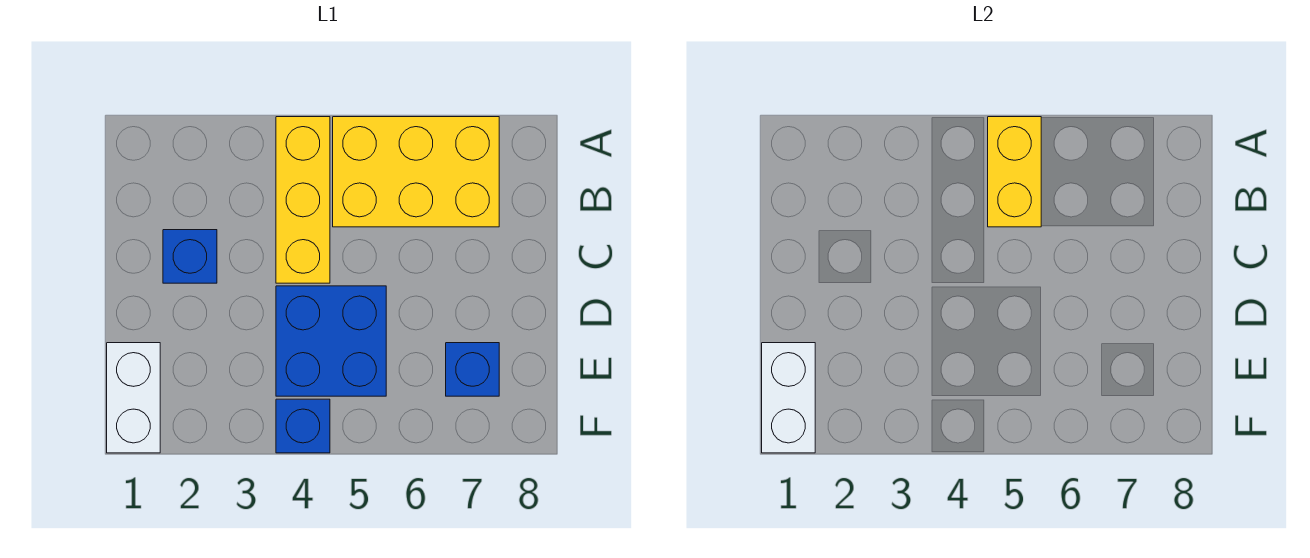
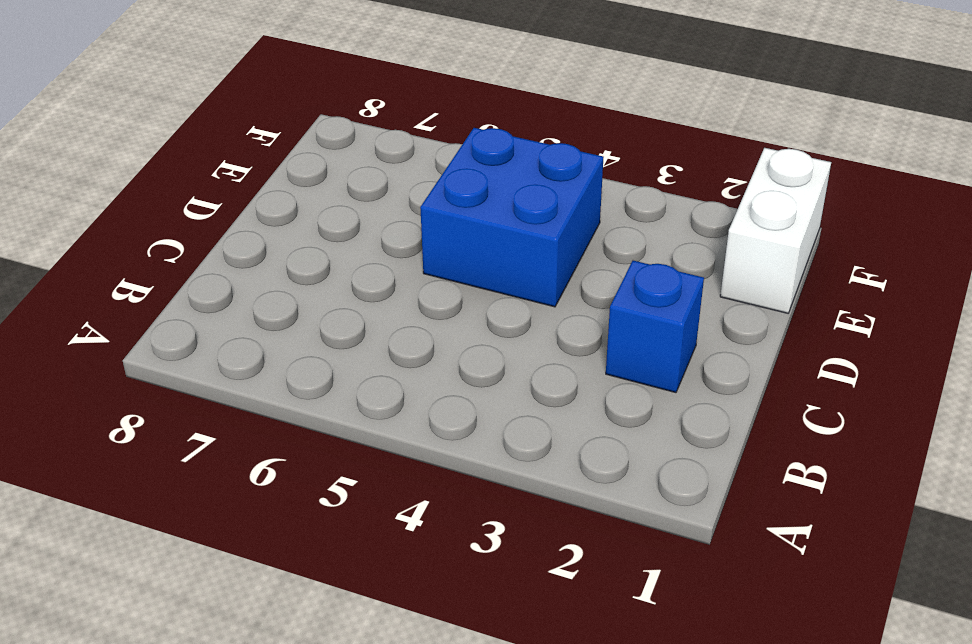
none -> yellow 1x3 brick [276,117,330,283]
none -> yellow 2x3 brick [333,117,499,227]

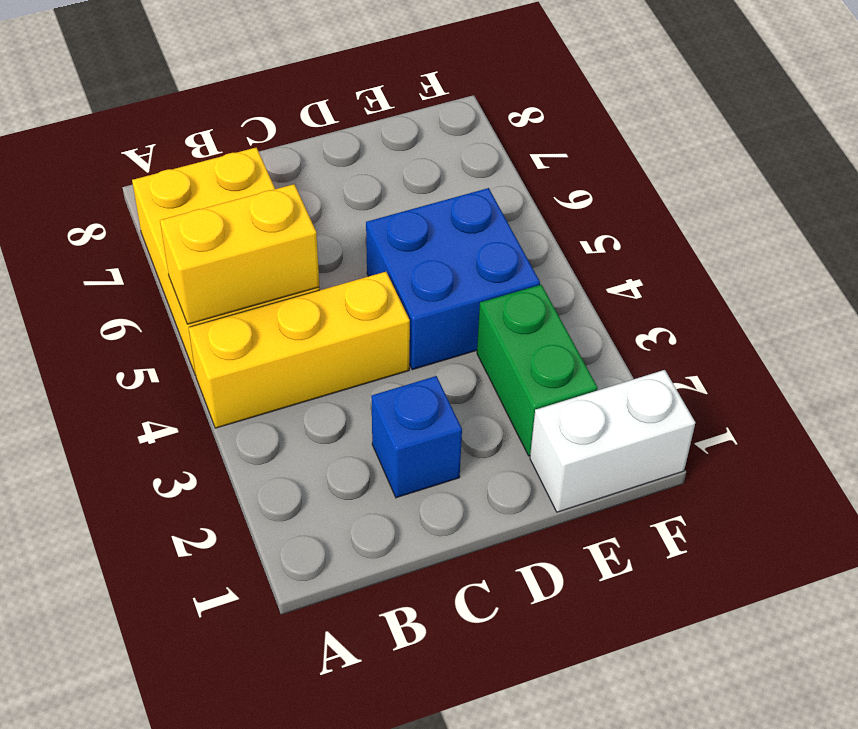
green 1x2 brick [477,285,598,456] -> none
none -> blue 1x1 brick [446,343,499,396]
none -> blue 1x1 brick [276,399,330,453]

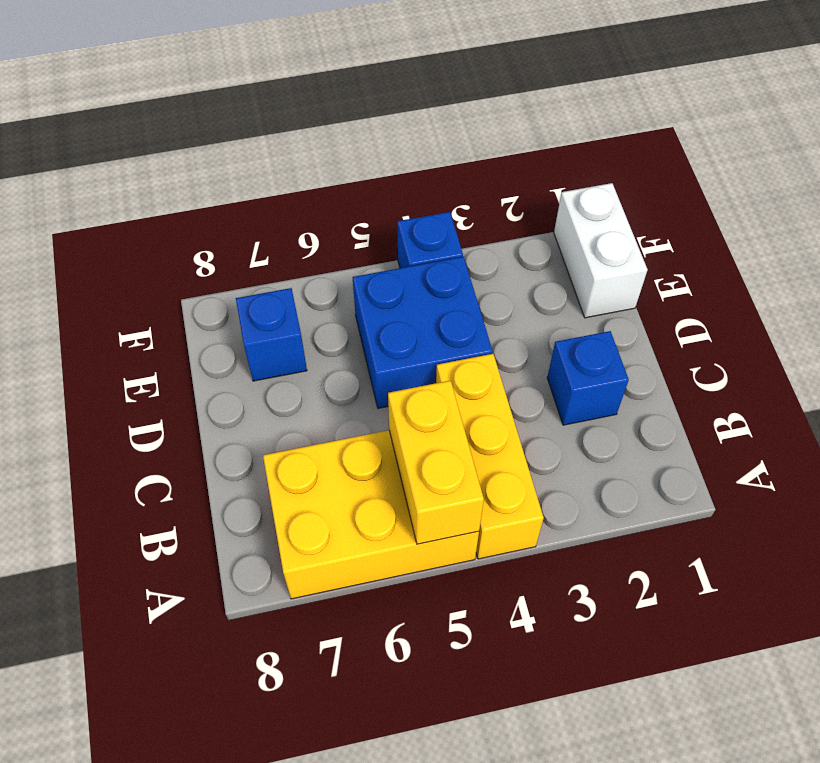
none -> white 1x2 brick [762,343,815,453]

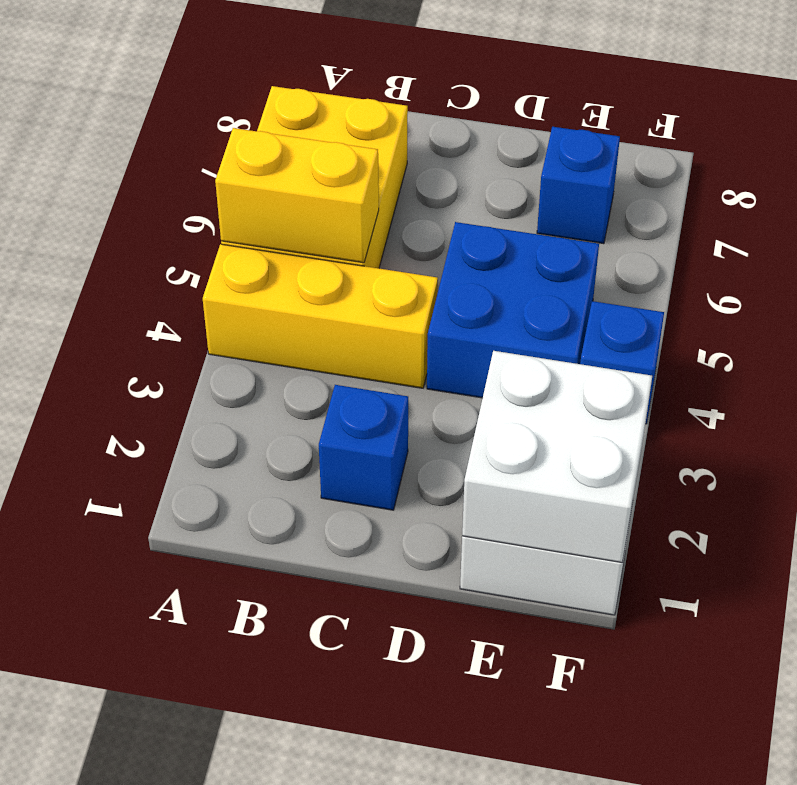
white 2x2 brick [462,351,652,562] -> white 1x2 brick [762,343,815,453]

